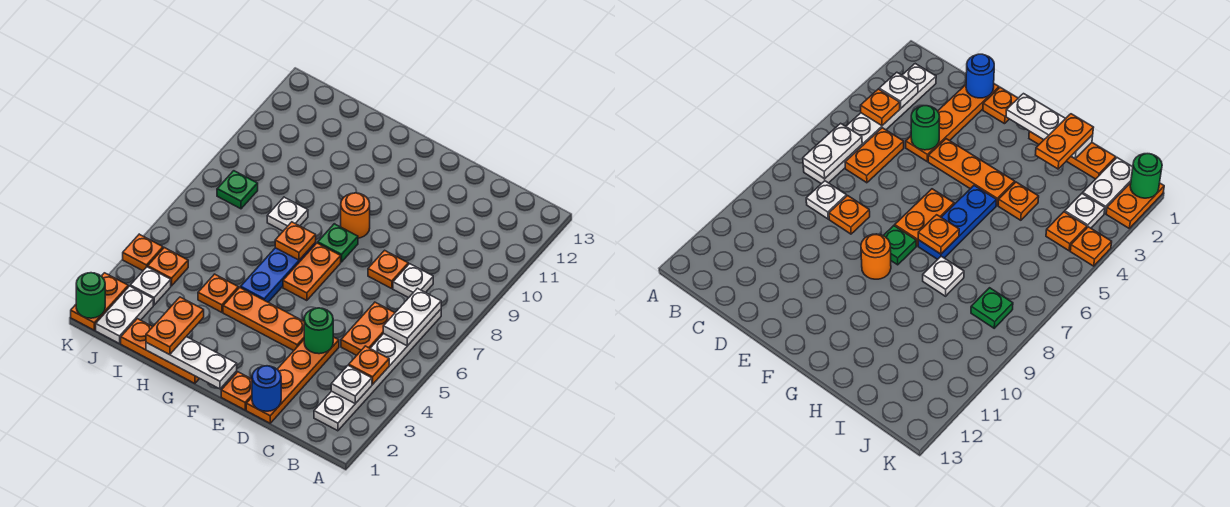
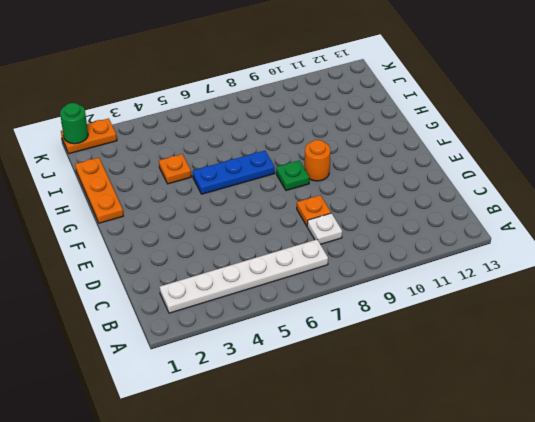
none -> orange 1x2 plate [341,302,395,355]
none -> orange 1x4 plate [246,337,339,423]
none -> orange 1x1 plate [221,372,252,410]

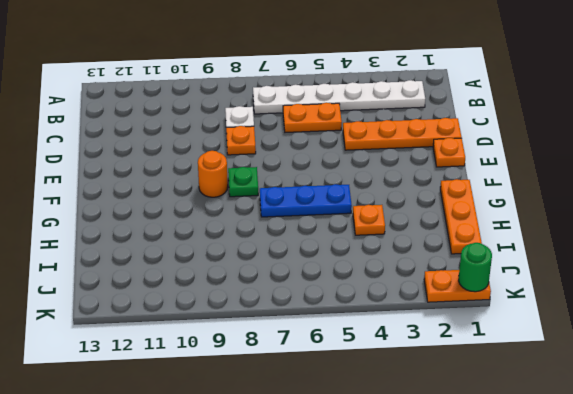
none -> orange 1x3 plate [223,288,304,351]
none -> orange 1x2 plate [283,243,341,301]
none -> white 1x1 plate [267,197,308,231]

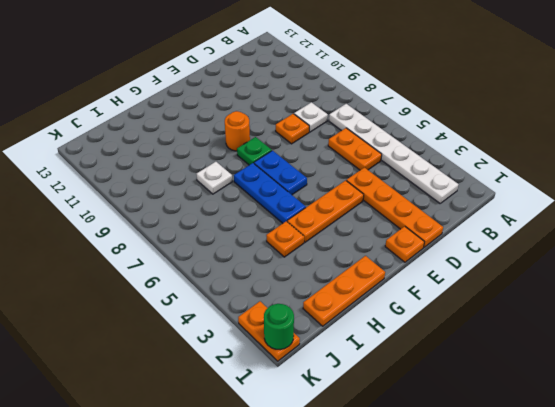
blue 1x2 plate [254,151,307,195] -> orange 1x2 plate [283,243,341,301]
none -> white 1x2 plate [96,286,153,344]
none -> white 1x1 plate [130,267,171,305]
none -> orange 1x1 plate [148,248,188,286]

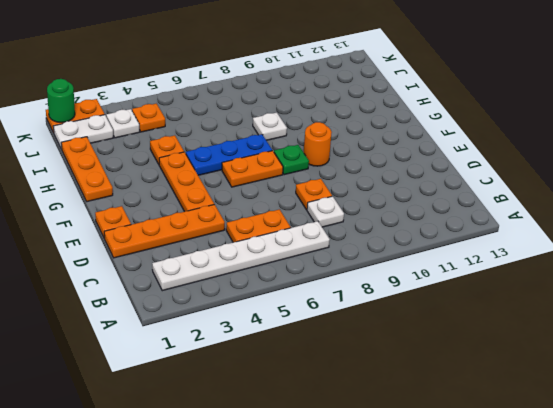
none -> green 1x1 plate [217,171,258,209]
none -> orange 1x1 plate [123,234,163,271]
none -> white 1x1 plate [331,365,372,404]

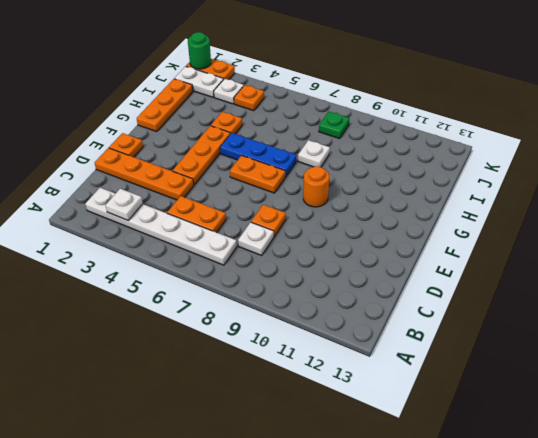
none -> green 1x1 plate [318,224,358,262]
none -> orange 1x1 plate [123,234,163,271]
none -> orange 1x1 plate [349,346,389,384]

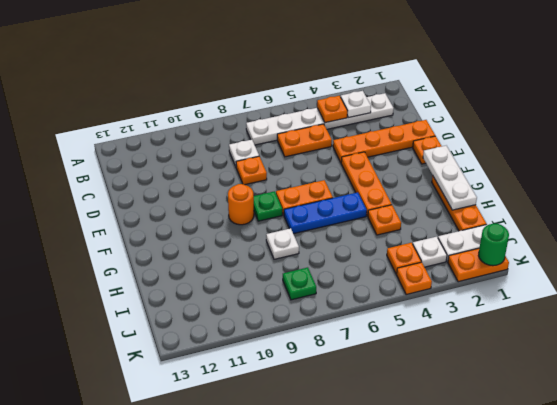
none -> white 1x2 plate [383,288,441,346]
none -> blue 1x1 round brick [252,366,281,411]
none -> green 1x1 round brick [304,308,333,354]

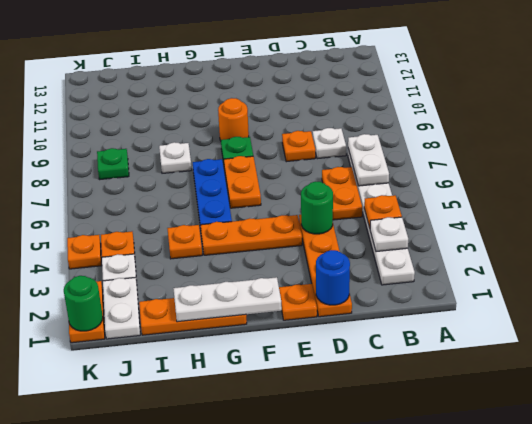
none -> orange 1x1 plate [275,222,316,260]
none -> orange 1x2 plate [146,297,204,355]

